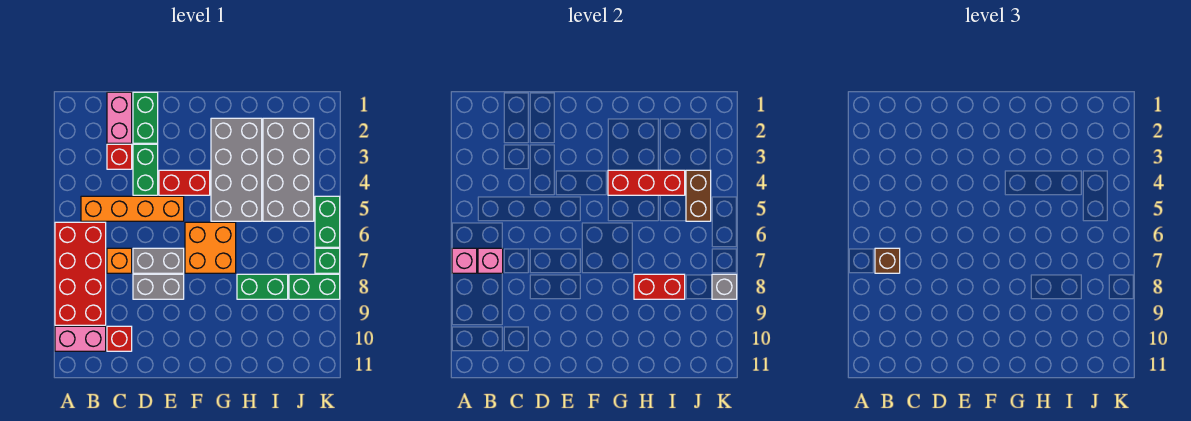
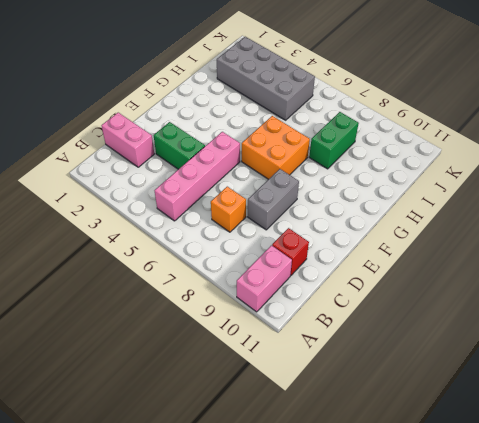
pink 1x4 brick [155,132,240,221] -> orange 1x4 brick [81,196,184,221]
none -> red 2x4 brick [55,222,106,325]
none -> red 1x1 brick [107,144,132,169]
none -> green 1x2 brick [133,92,158,143]

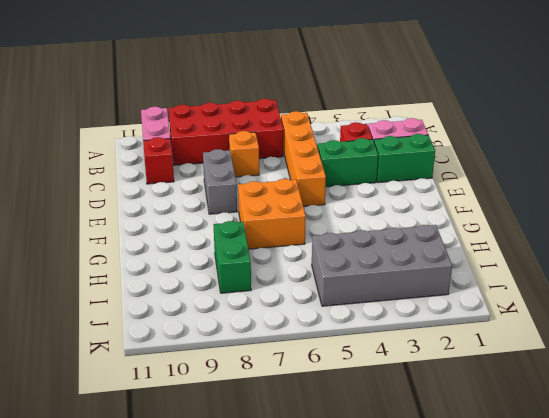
none -> grey 1x2 brick [133,248,184,273]
none -> red 1x2 brick [159,170,210,195]
none -> grey 2x4 brick [211,118,262,221]

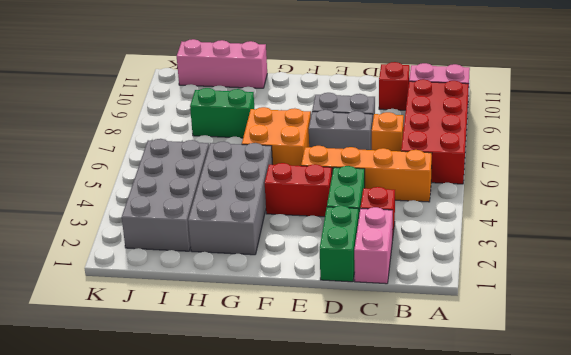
pink 1x3 brick [177,39,267,88] -> none
none -> green 1x2 brick [289,274,340,299]
none -> green 1x2 brick [315,196,340,247]
none -> green 1x1 brick [315,248,340,273]

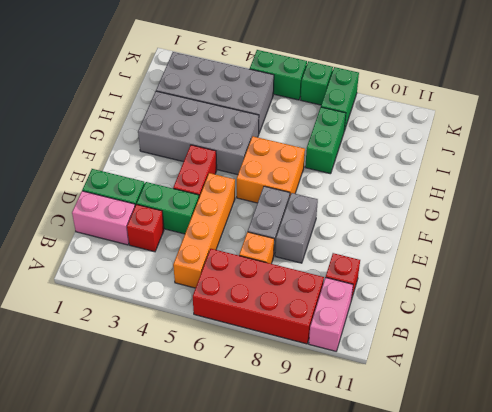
none -> pink 1x1 brick [452,248,477,273]
none -> pink 1x1 brick [478,248,503,273]
none -> red 1x3 brick [608,170,685,195]

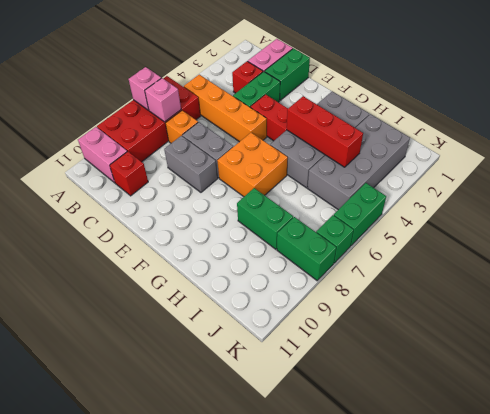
none -> red 1x2 brick [634,274,685,299]
none -> brown 1x2 brick [686,170,711,221]
none -> grey 1x1 brick [712,274,737,299]

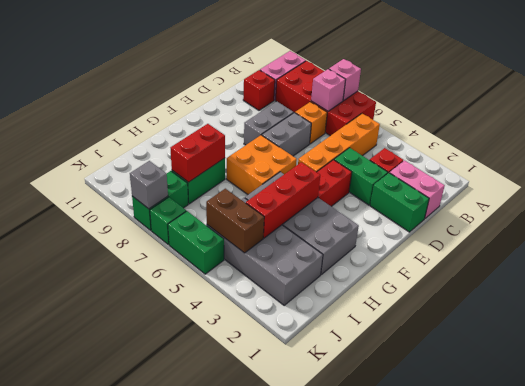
none -> brown 1x1 brick [875,248,900,273]

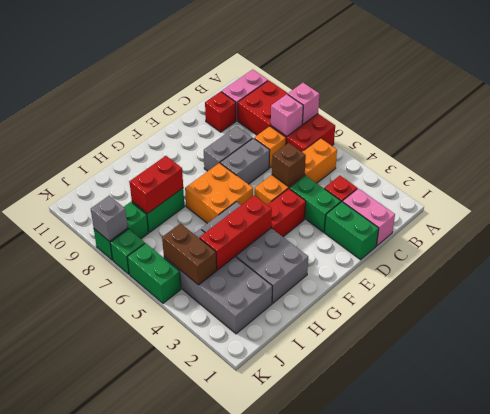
brown 1x1 brick [272,143,306,187] -> brown 1x1 brick moved to [875,248,900,273]

